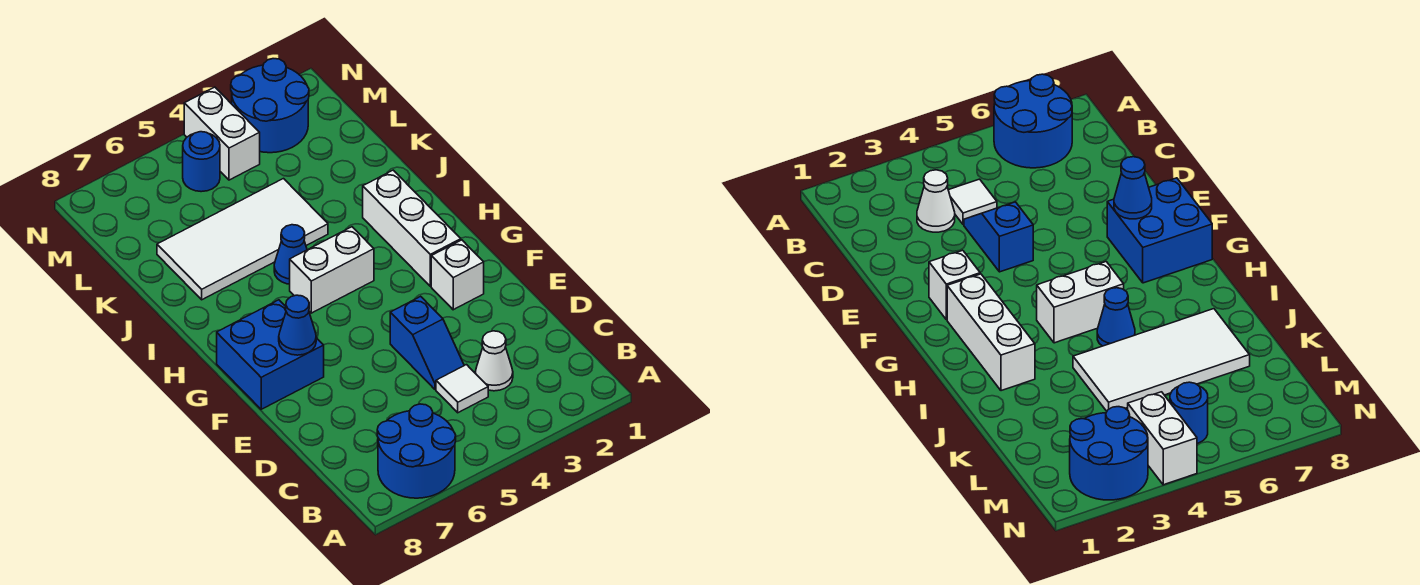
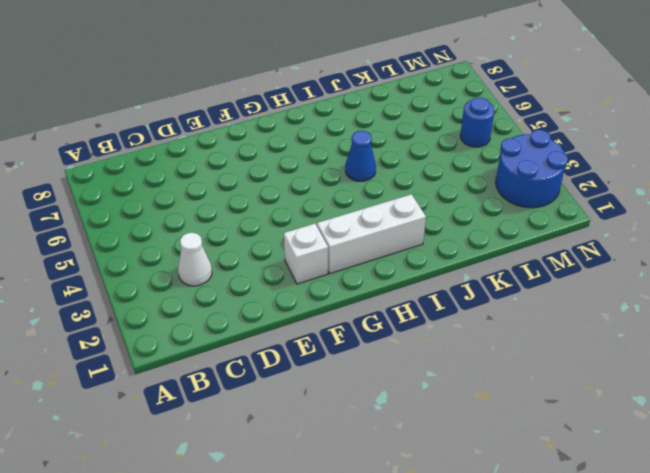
none -> blue 2x2 round brick [377,404,456,498]
none -> white 1x1 tile [436,365,488,413]
none -> blue 1x2 slope [390,296,464,389]

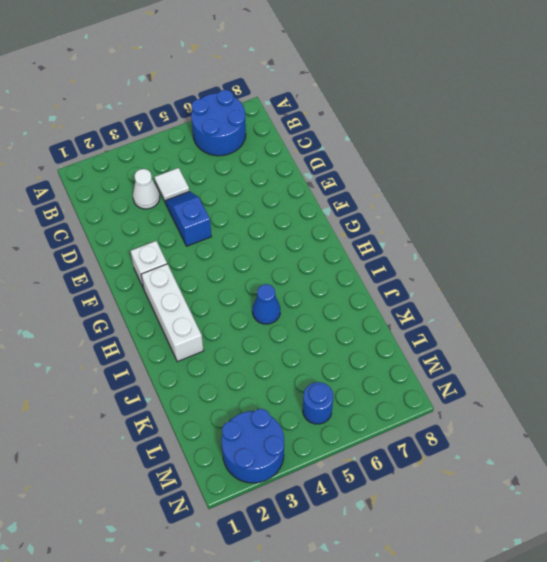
none -> blue 2x2 brick [217,300,324,409]
none -> white 1x2 brick [290,227,374,313]
none -> white 2x4 tile [157,179,328,300]

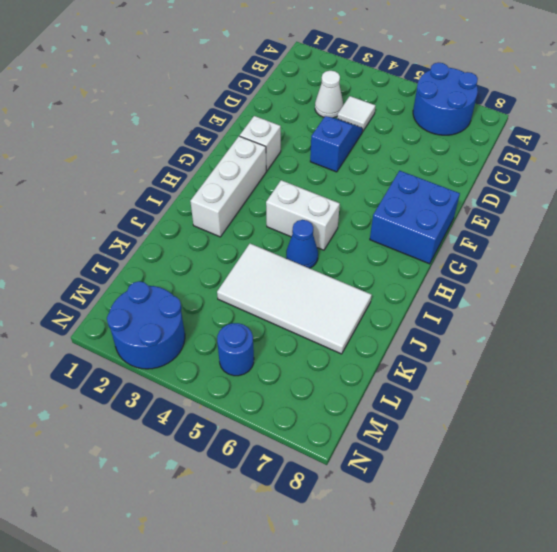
none -> white 1x2 brick [184,87,260,180]
none -> blue 1x1 cone [279,295,316,355]

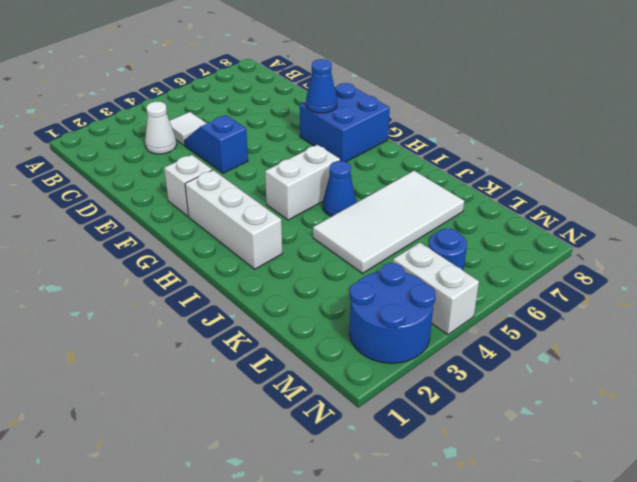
none -> blue 2x2 round brick [377,404,456,498]

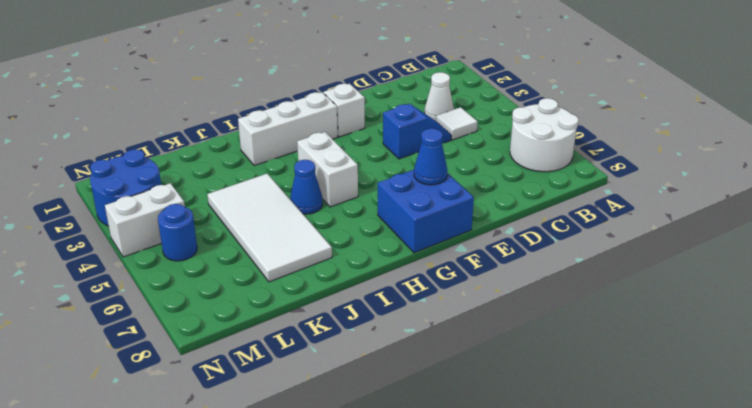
white 2x2 round brick [510,98,579,172] -> blue 2x2 round brick [377,404,456,498]

